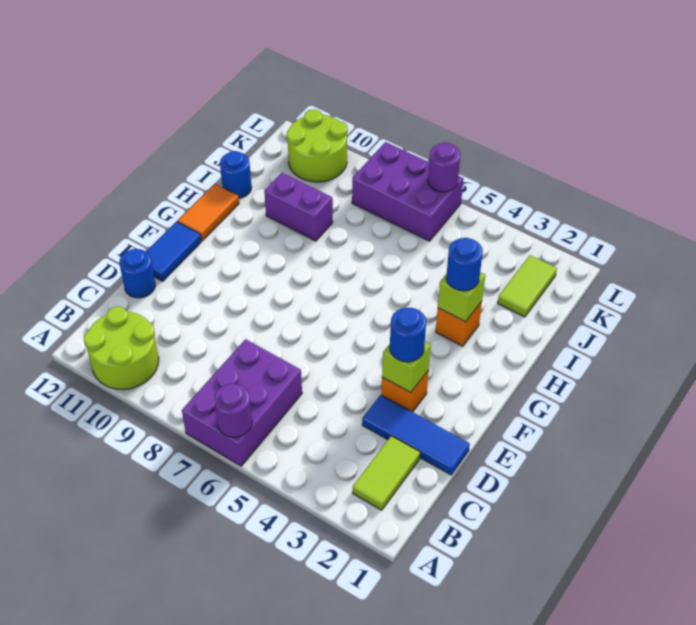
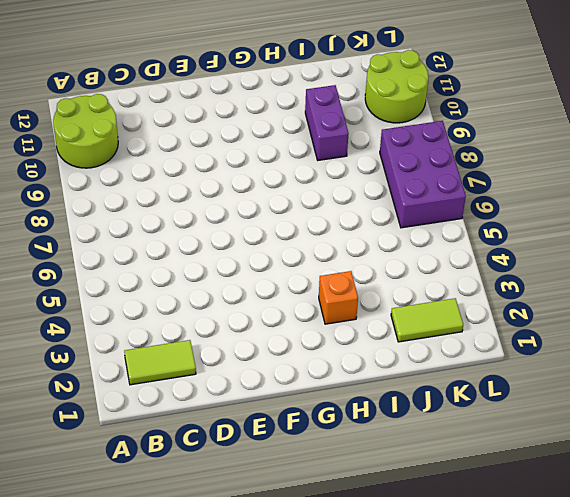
none -> purple 2x3 brick [182,339,302,466]
none -> blue 1x3 tile [362,395,470,475]
none -> blue 1x1 round brick [119,249,155,298]

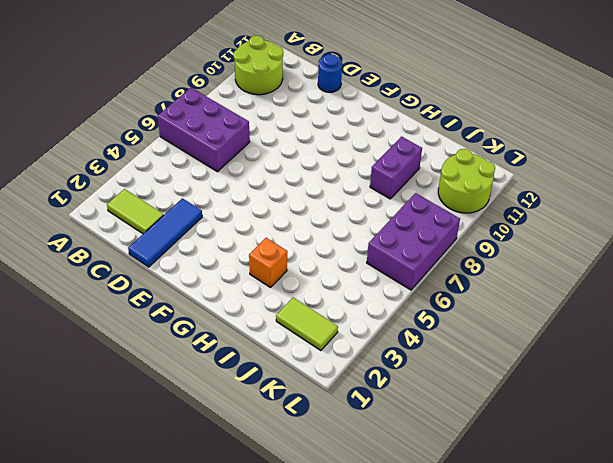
none -> orange 1x1 brick [382,370,429,412]
none -> blue 1x2 tile [146,222,201,281]
none -> orange 1x2 tile [178,184,239,241]

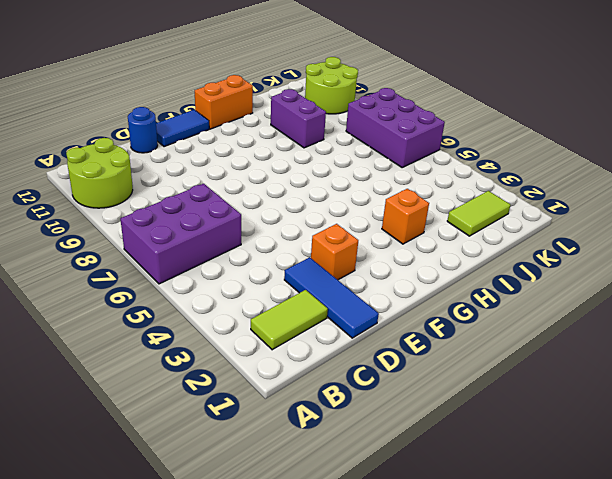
orange 1x2 brick [195,75,253,129] -> orange 1x2 tile [178,184,239,241]
none -> blue 1x1 round brick [220,151,252,198]
none -> purple 1x1 round brick [214,384,252,437]
none -> lime 1x1 brick [382,342,431,393]

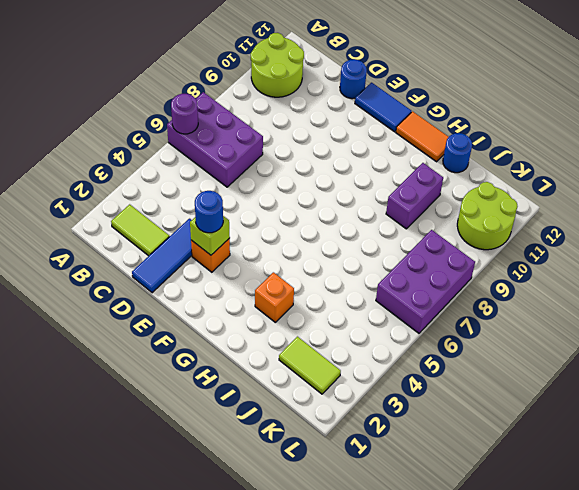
none -> lime 1x1 brick [438,272,485,322]
none -> purple 1x1 round brick [428,143,460,192]
none -> blue 1x1 round brick [446,238,483,291]

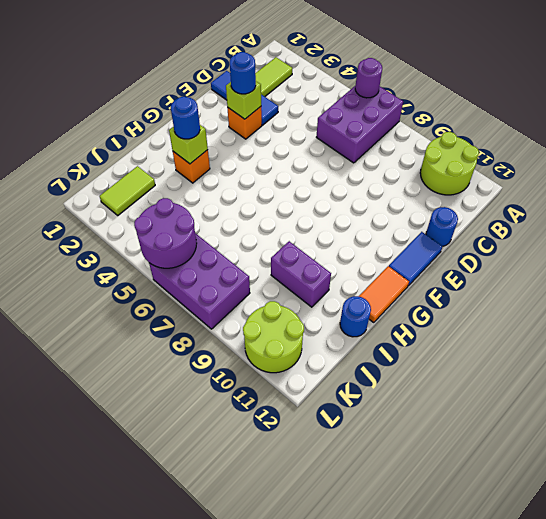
purple 2x2 round brick [134,198,197,268] -> purple 1x1 round brick [428,143,460,192]

